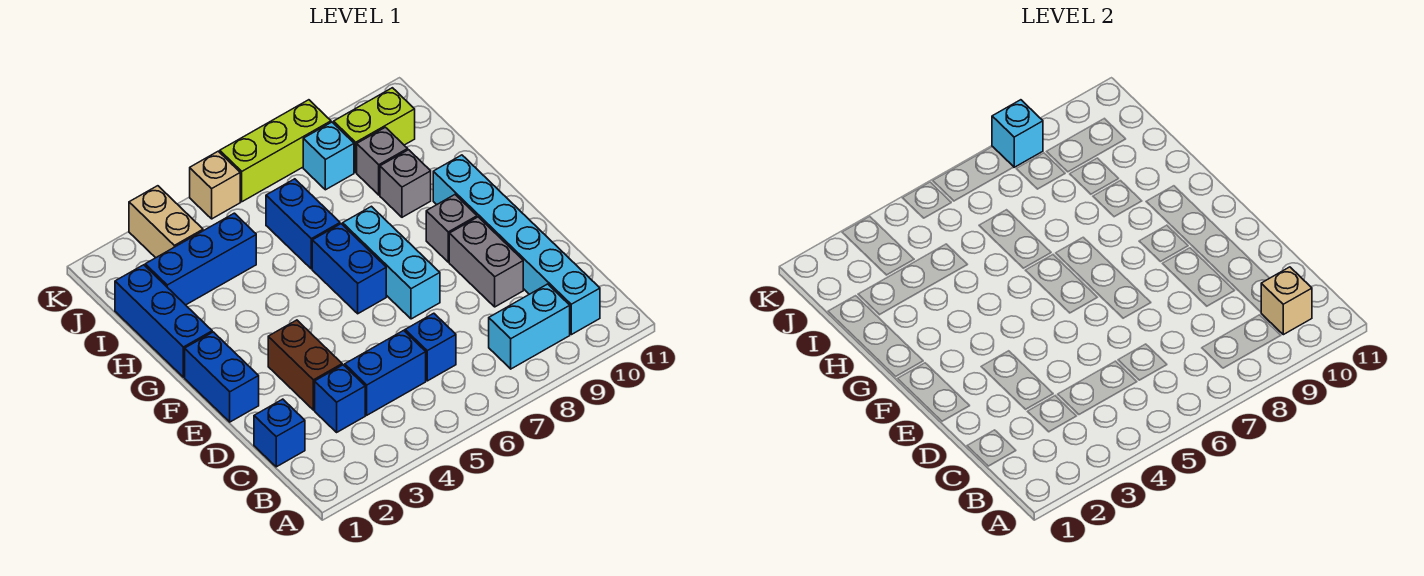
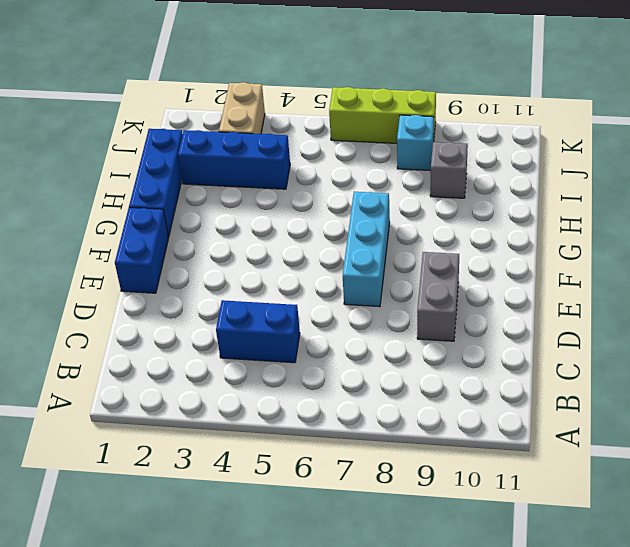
none -> cyan 1x2 brick [489,284,570,369]
none -> cyan 1x6 brick [433,155,600,335]
none -> blue 1x1 brick [254,399,305,467]

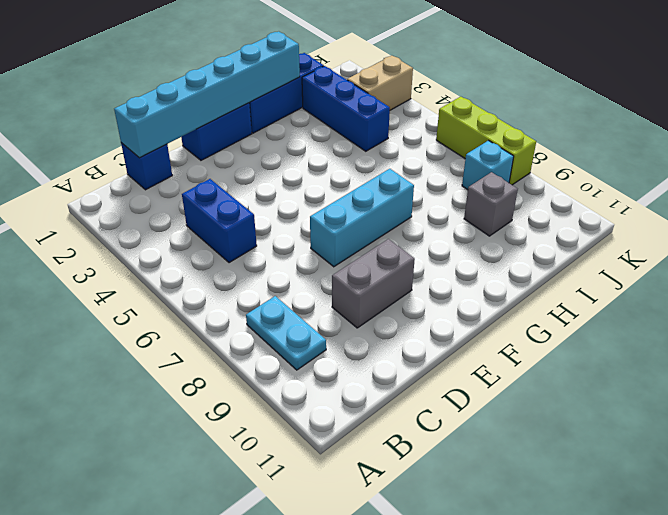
cyan 1x2 plate [246,296,326,370] -> cyan 1x2 brick [489,284,570,369]
cyan 1x6 brick [114,32,300,158] -> cyan 1x6 brick moved to [433,155,600,335]
none -> blue 1x1 brick [315,365,365,432]
none -> blue 1x1 brick [405,313,456,381]
none -> brown 1x2 brick [268,320,342,410]

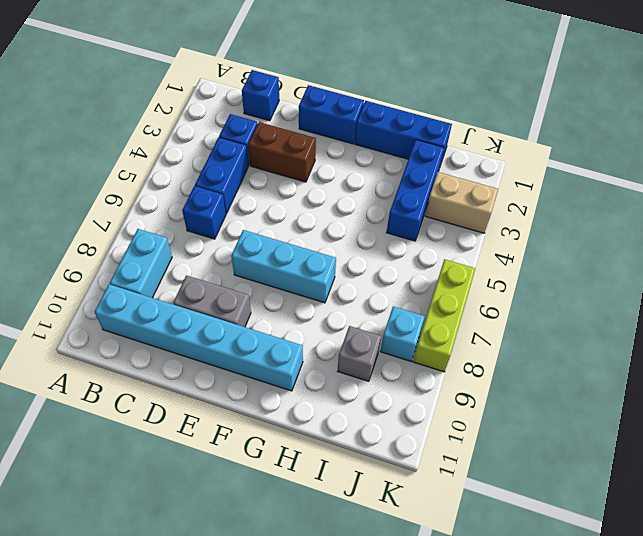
none -> blue 1x2 brick [312,224,386,314]
none -> grey 1x1 brick [426,195,477,262]
none -> blue 1x2 brick [266,179,340,269]

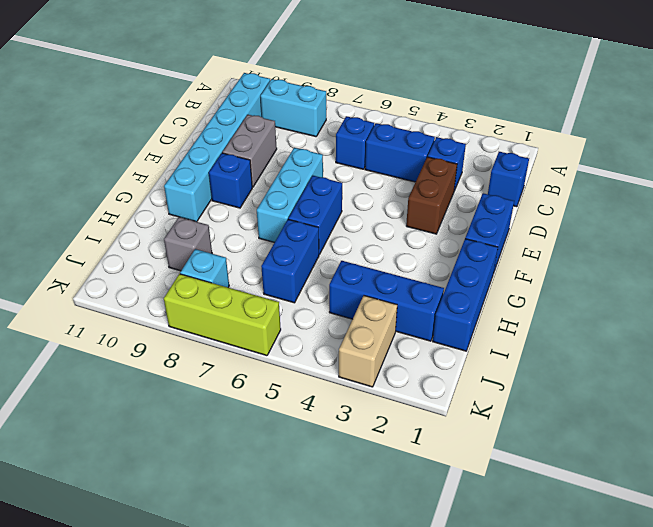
blue 1x1 brick [209,153,252,208] -> grey 1x1 brick [426,195,477,262]
none -> grey 1x1 brick [380,150,431,217]
none -> lime 1x2 brick [334,88,415,172]
none -> tan 1x1 brick [190,151,240,219]

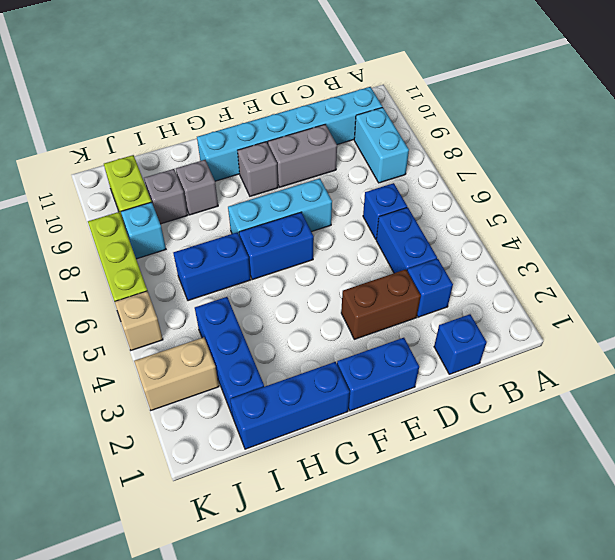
none -> tan 1x1 brick [1261,267,1312,335]
none -> cyan 1x1 brick [992,100,1043,167]

